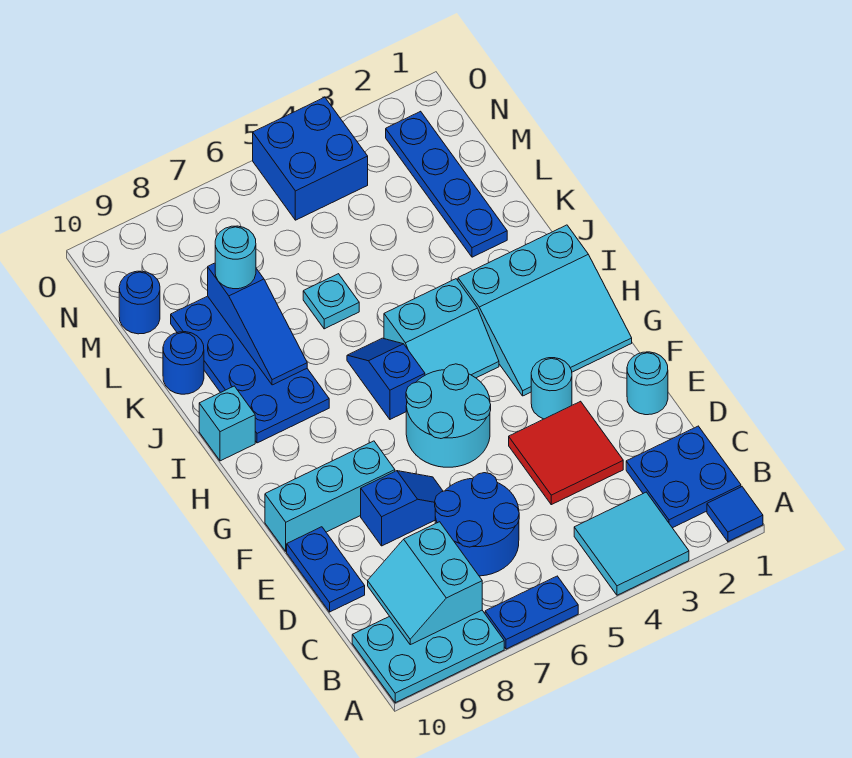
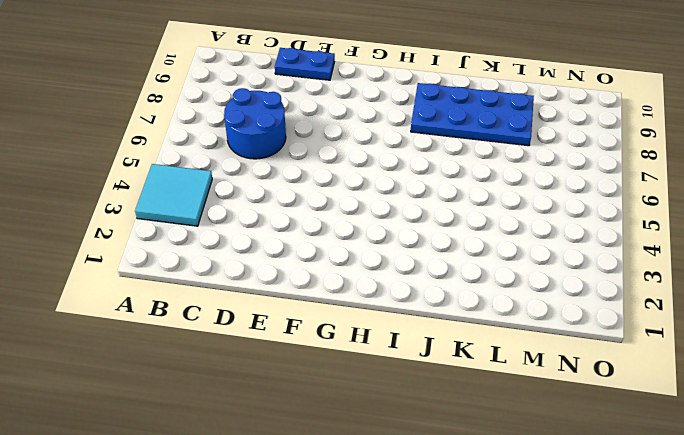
none -> blue 1x1 tile [707,487,763,542]
none -> blue 1x2 plate [485,576,578,649]
none -> cyan 2x3 plate [352,610,504,703]

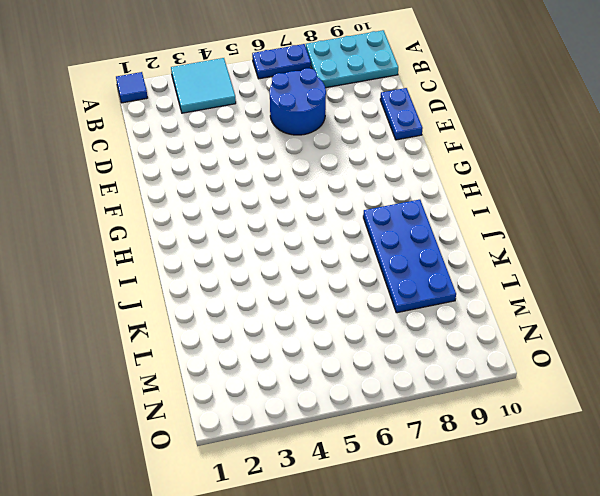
none -> blue 2x2 plate [626,426,741,528]
none -> red 2x2 tile [509,401,623,505]
none -> cyan 1x1 round brick [627,352,668,415]

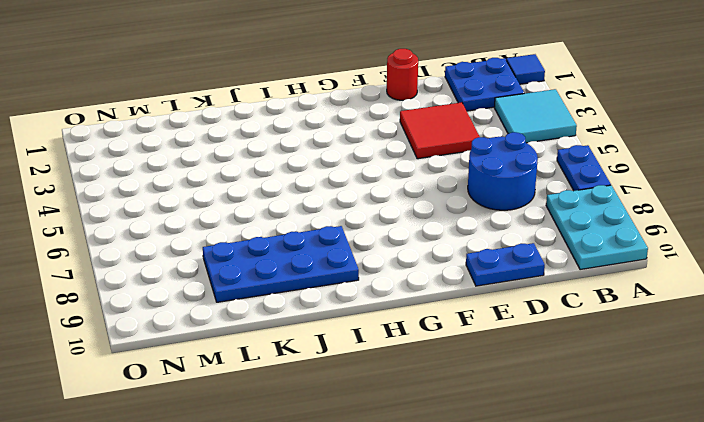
red 1x1 round brick [387,49,418,100] -> cyan 1x1 round brick [627,352,668,415]
none -> blue 1x2 slope [361,471,443,546]
none -> cyan 1x1 round brick [531,358,572,419]
none -> cyan 2x2 round brick [406,364,491,467]

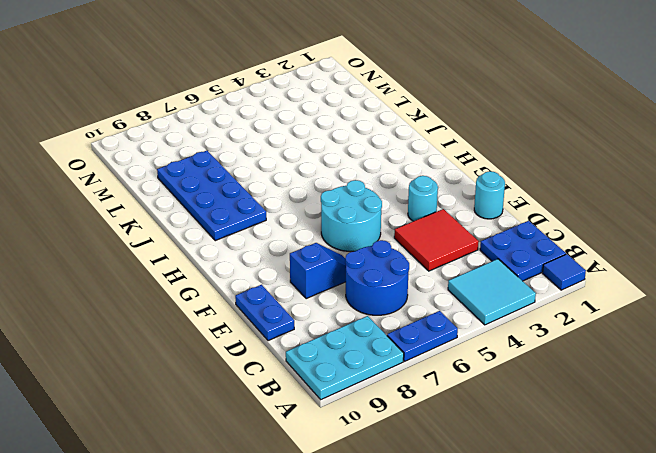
none -> cyan 1x3 brick [265,441,395,551]
none -> cyan 3x3 slope [458,225,632,396]
none -> cyan 2x2 slope [384,279,499,378]

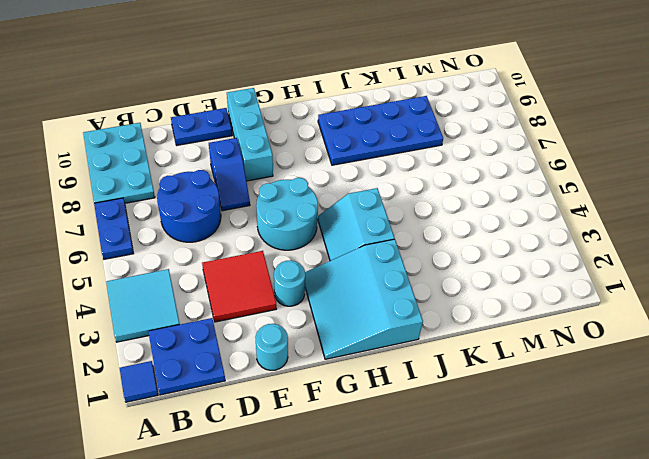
none -> blue 1x2 slope [347,338,425,419]
none -> cyan 1x1 brick [199,386,255,461]
none -> blue 1x4 plate [386,111,507,257]

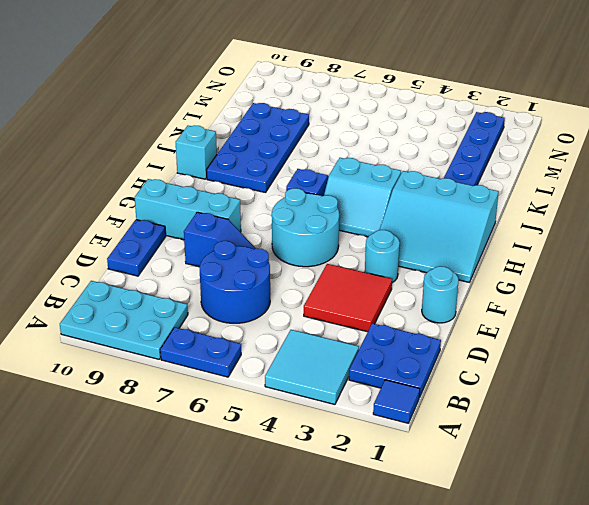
none -> cyan 1x1 plate [303,274,359,329]
none -> blue 1x1 round brick [163,332,204,394]
none -> blue 1x1 round brick [119,271,160,334]

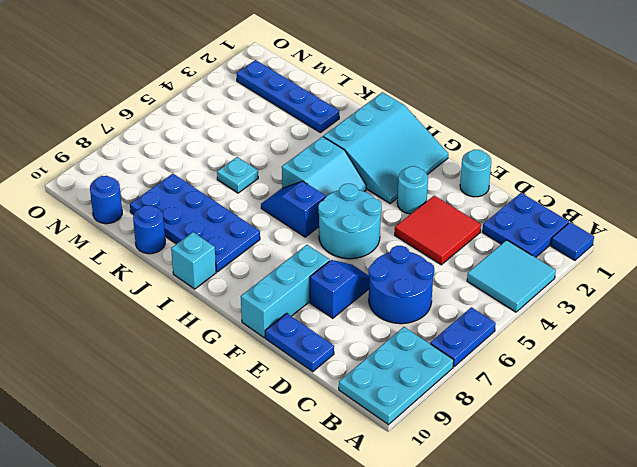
none -> blue 2x2 brick [253,97,368,220]
none -> cyan 2x2 slope [368,522,482,645]
none -> blue 1x3 slope [208,263,307,385]

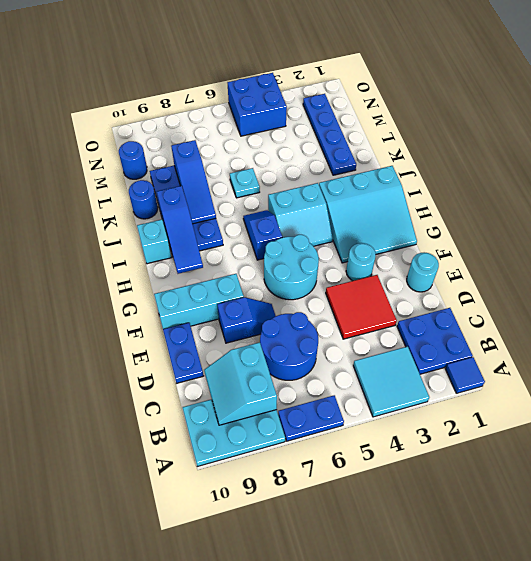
blue 1x3 slope [157,186,203,274] -> none
none -> cyan 1x1 round brick [215,226,256,289]

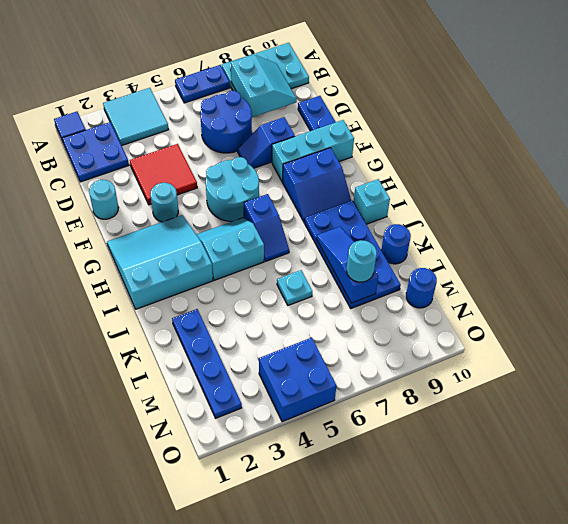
blue 2x2 slope [282,148,351,222] -> none

